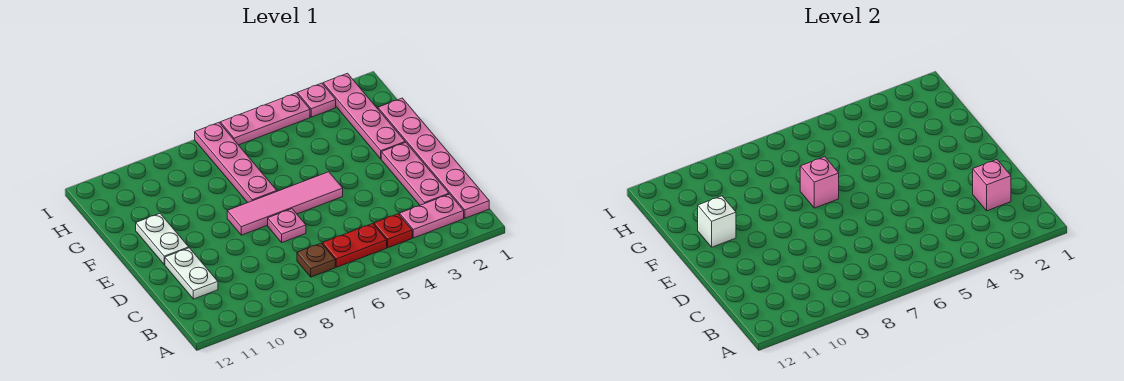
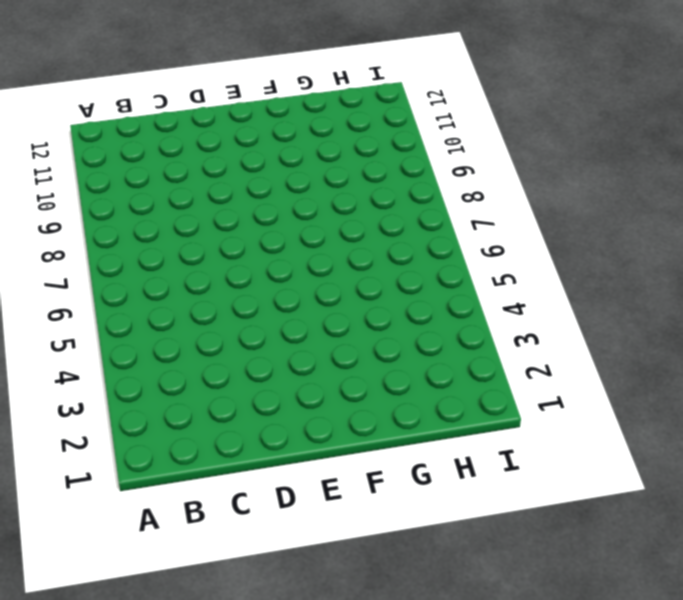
none -> pink 1x6 plate [378,98,489,218]
none -> pink 1x2 plate [400,194,464,238]
none -> red 1x1 plate [374,214,412,248]

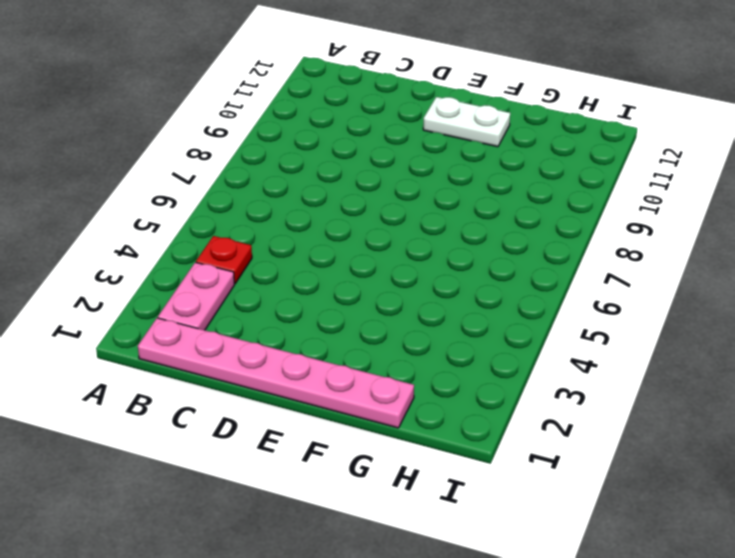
none -> red 1x2 plate [323,224,387,267]
none -> brown 1x1 plate [297,243,335,277]
none -> pink 1x3 plate [381,142,449,205]

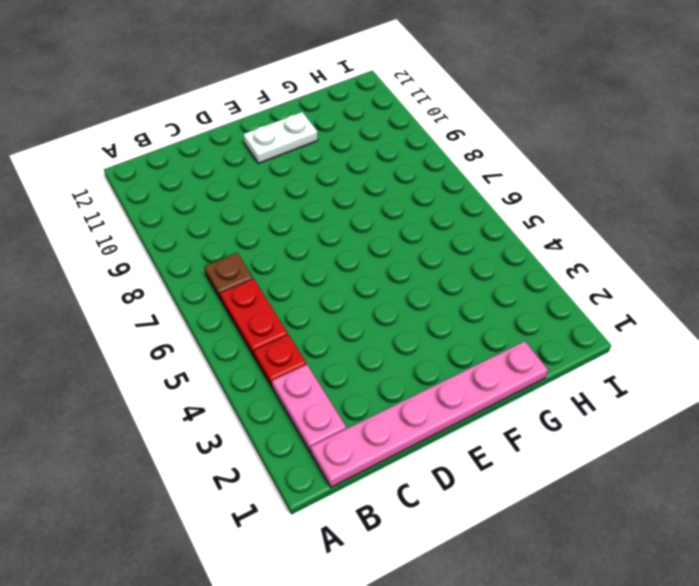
none -> pink 1x3 plate [381,142,449,205]
none -> white 1x2 plate [165,248,218,299]
none -> pink 1x1 plate [268,209,306,242]

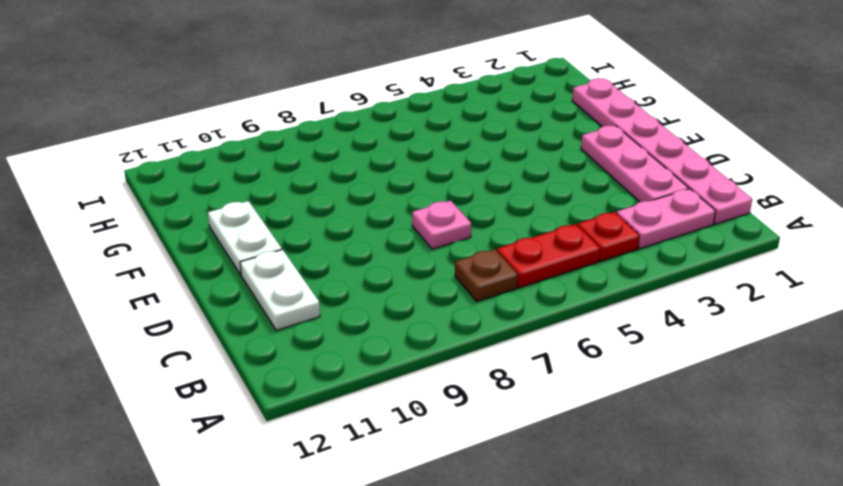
none -> pink 1x4 tile [227,172,343,235]
none -> pink 1x4 plate [323,73,405,159]
none -> pink 1x4 plate [195,123,277,203]

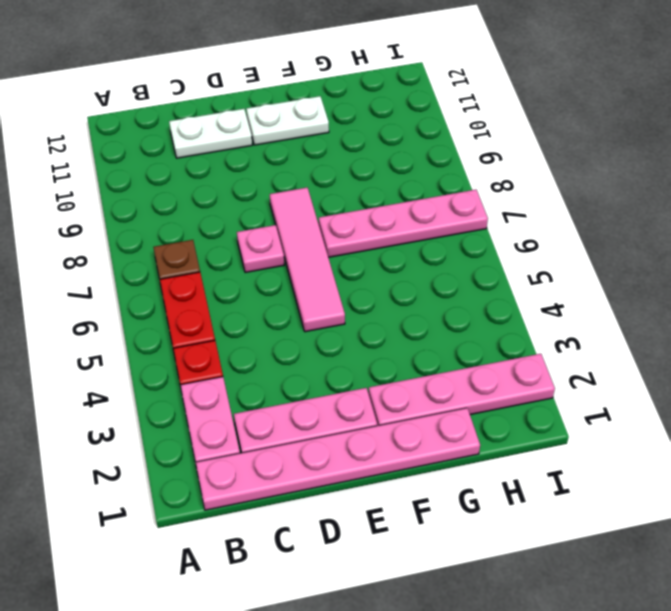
none -> pink 1x1 plate [297,83,336,117]
none -> pink 1x3 plate [220,93,310,145]
none -> pink 1x1 brick [973,160,1011,211]

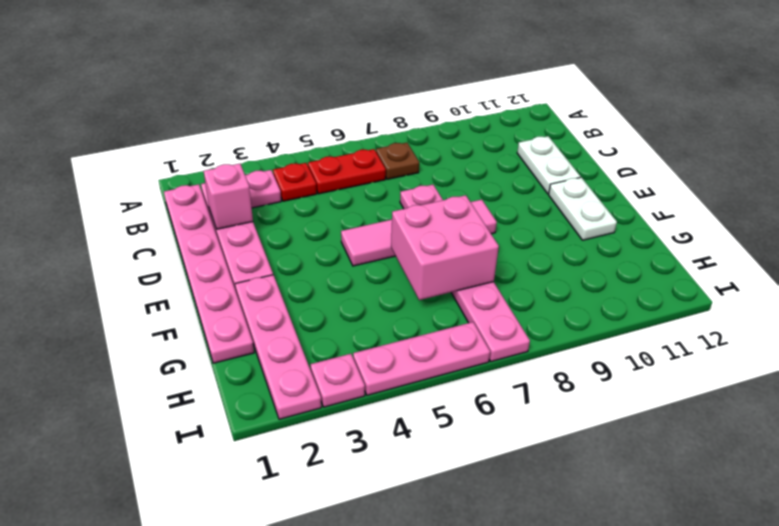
pink 2x2 brick [391,195,499,300] -> pink 1x1 brick [800,157,839,208]
none -> white 1x1 brick [698,196,736,247]

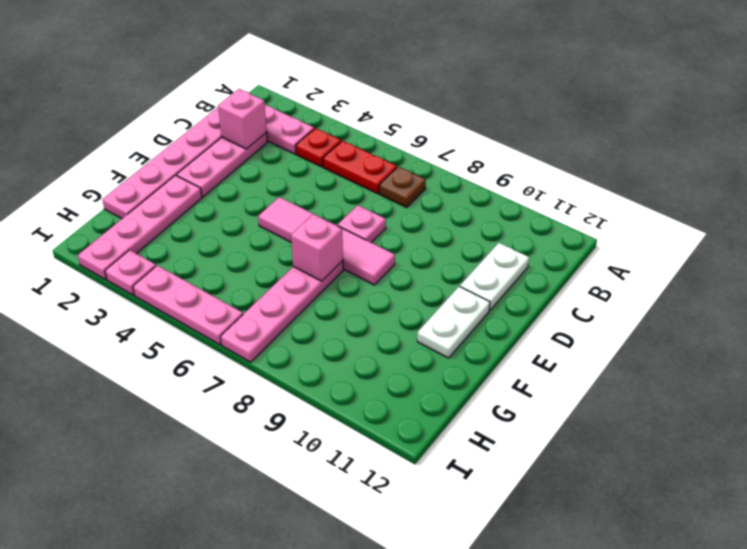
none -> white 1x1 brick [698,196,736,247]

